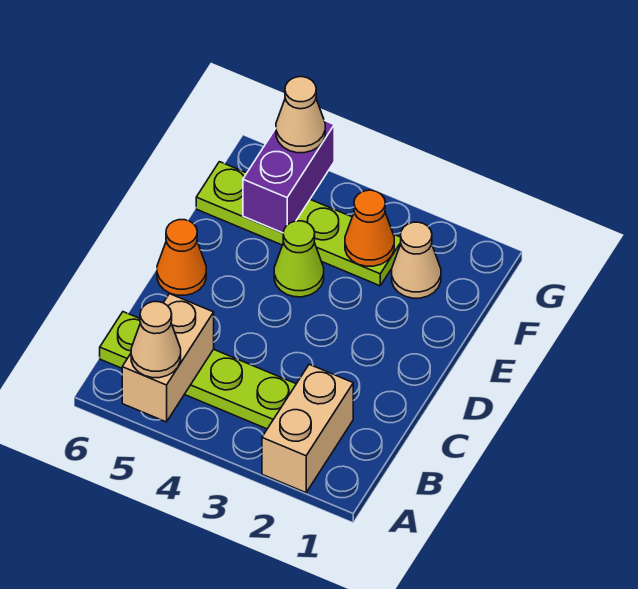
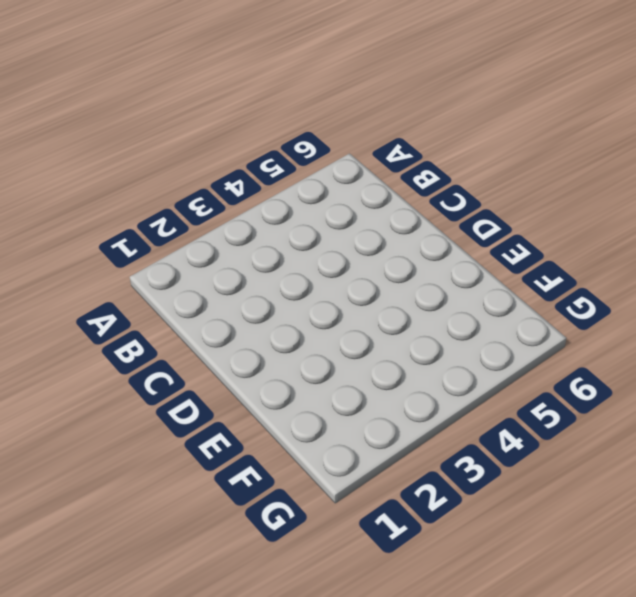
none -> tan 1x2 brick [262,364,353,493]
none -> lime 1x4 plate [100,312,296,429]

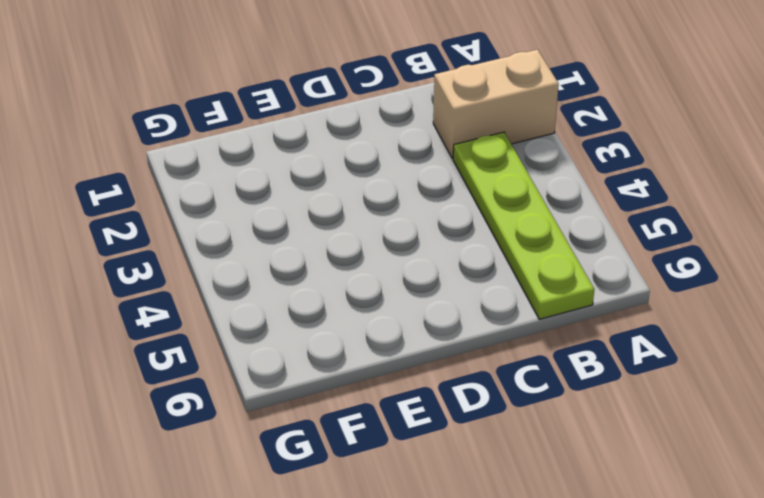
none -> orange 1x1 cone [157,220,206,295]
none -> lime 1x1 cone [274,221,324,297]

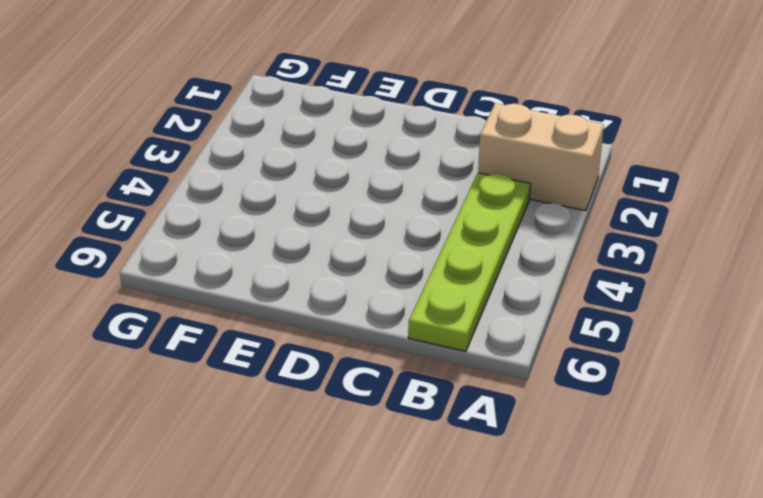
none -> orange 1x1 cone [157,220,206,295]
none -> lime 1x1 cone [274,221,324,297]

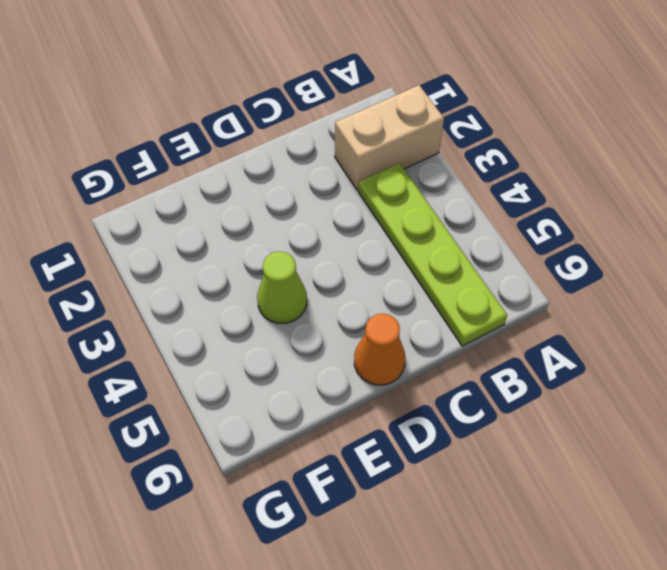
none -> tan 1x1 cone [392,222,441,298]
none -> lime 1x4 plate [196,162,401,286]

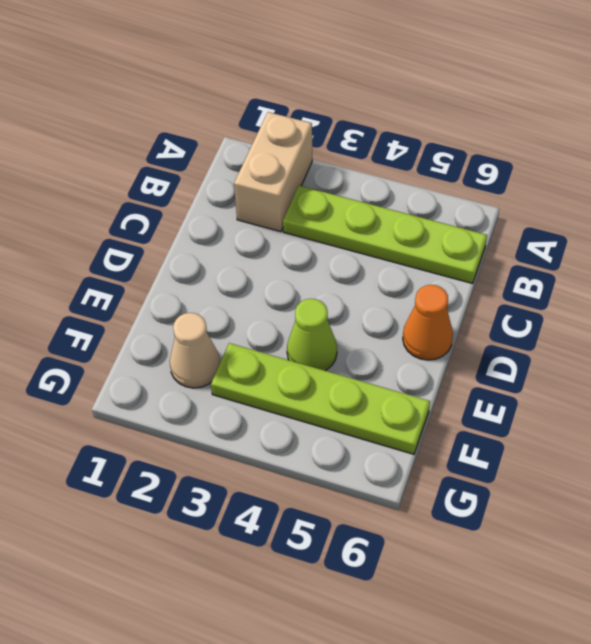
none -> tan 1x2 brick [122,294,214,422]
none -> orange 1x1 cone [345,190,394,266]

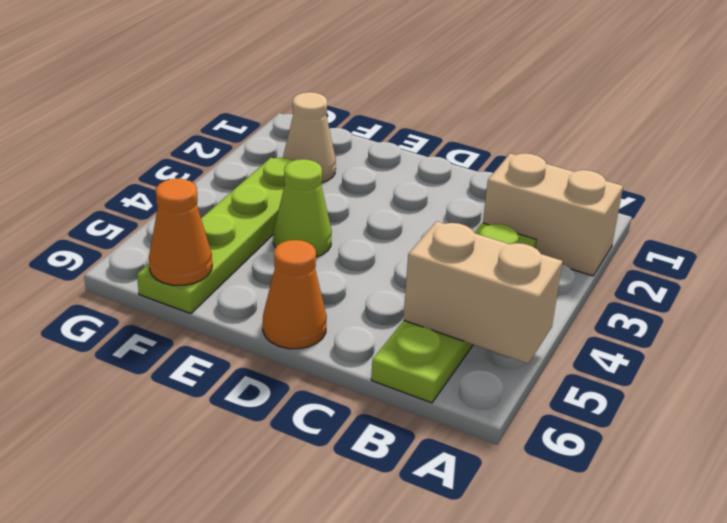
orange 1x1 cone [149,179,212,285] -> orange 1x1 cone moved to [345,190,394,266]
none -> purple 1x2 brick [243,121,334,233]
none -> tan 1x1 cone [131,302,181,378]

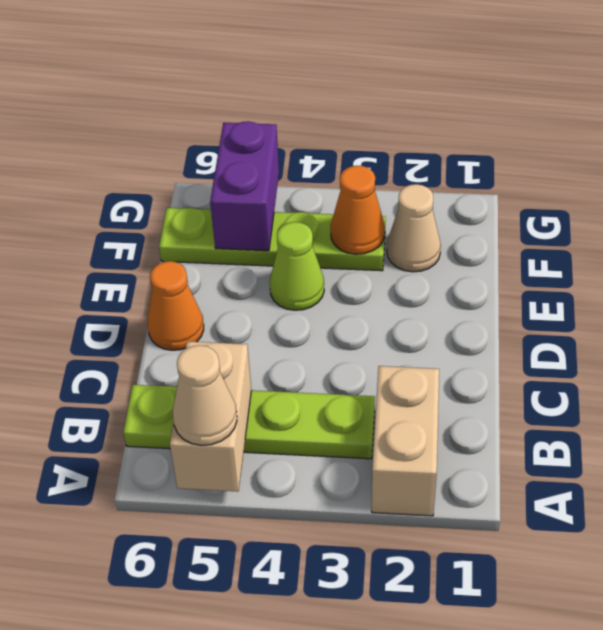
none -> tan 1x1 cone [276,77,325,153]

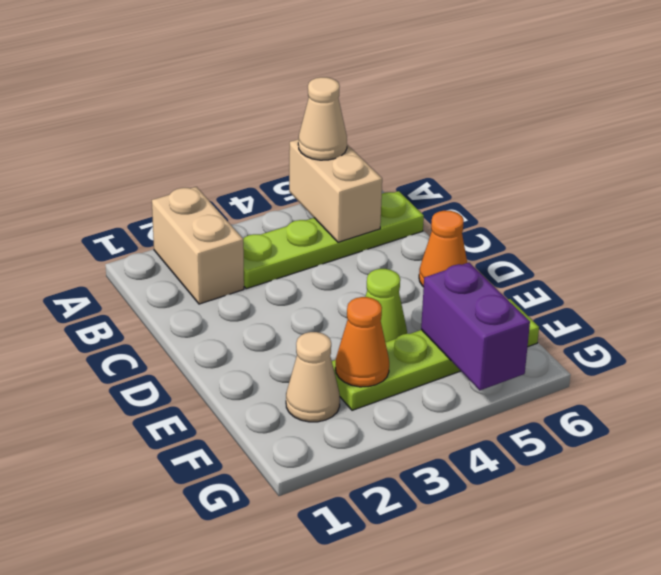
none -> tan 1x1 cone [276,77,325,153]

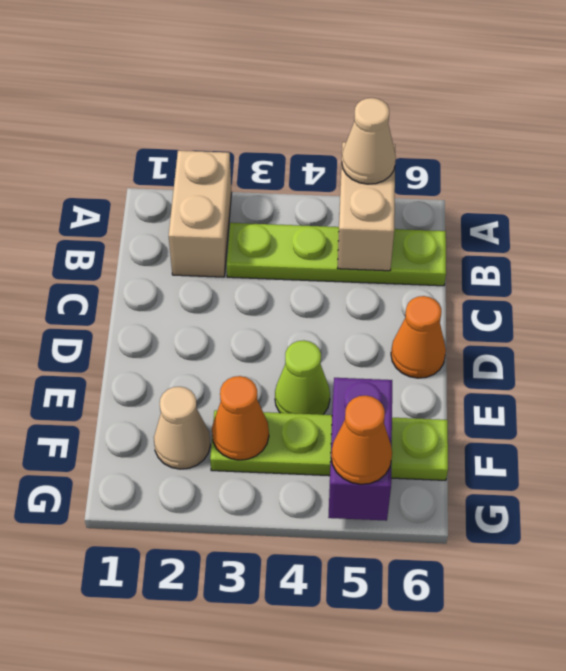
orange 1x1 cone [331,395,392,484] -> tan 1x1 cone [276,77,325,153]

